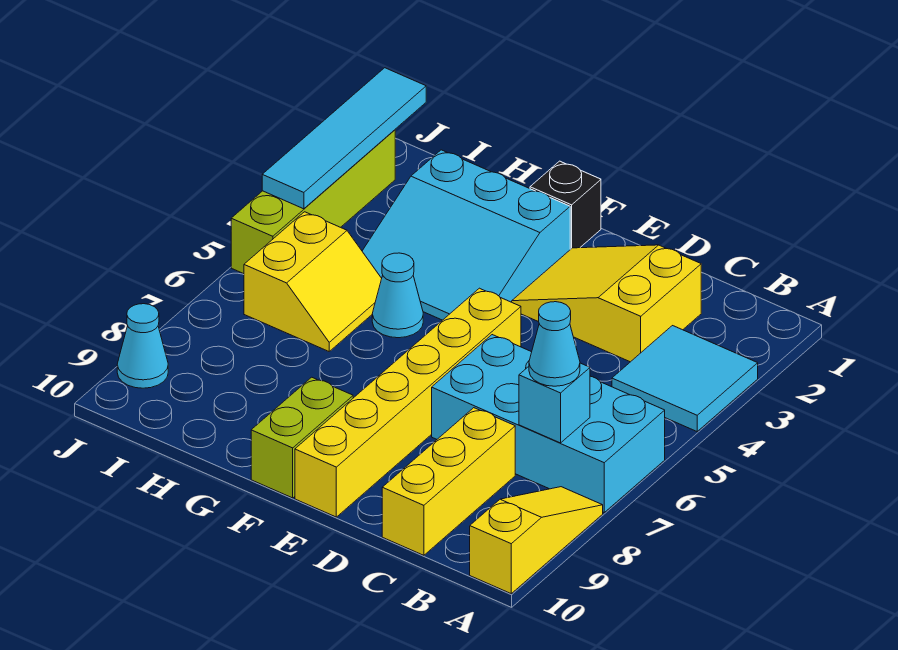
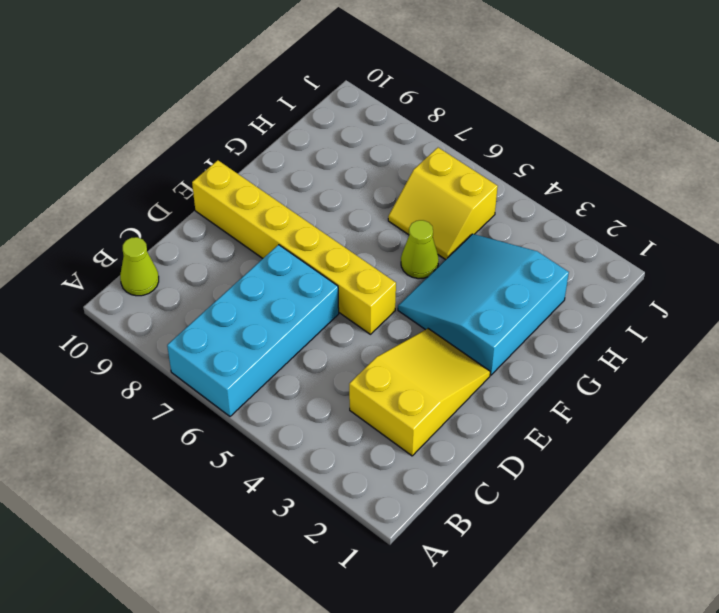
lime 1x1 cone [120,237,159,296] -> none
lime 1x1 cone [401,220,439,279] -> cyan 1x1 cone [372,253,423,338]
none -> cyan 2x2 tile [612,326,758,431]
none -> yellow 1x3 slope [470,487,603,593]
none -> yellow 1x3 brick [382,408,515,555]

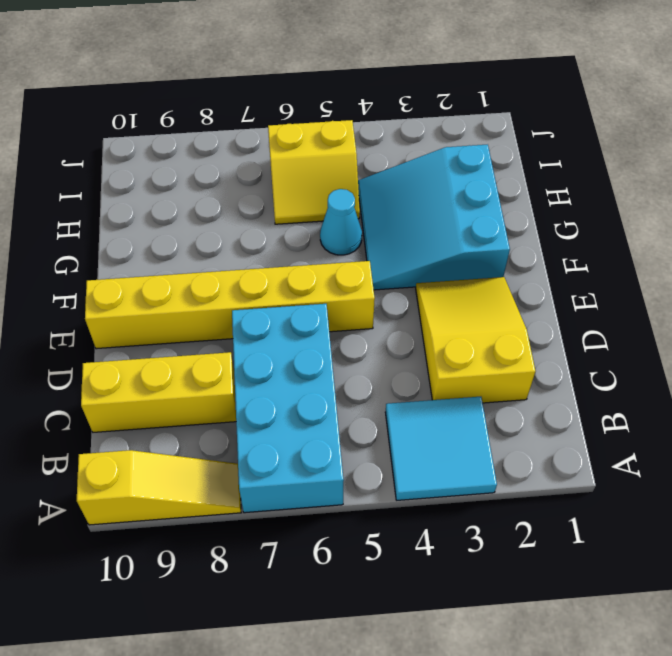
none -> black 1x1 brick [530,161,601,250]
none -> lime 1x2 brick [251,377,353,498]
none -> lime 1x4 brick [231,130,396,274]

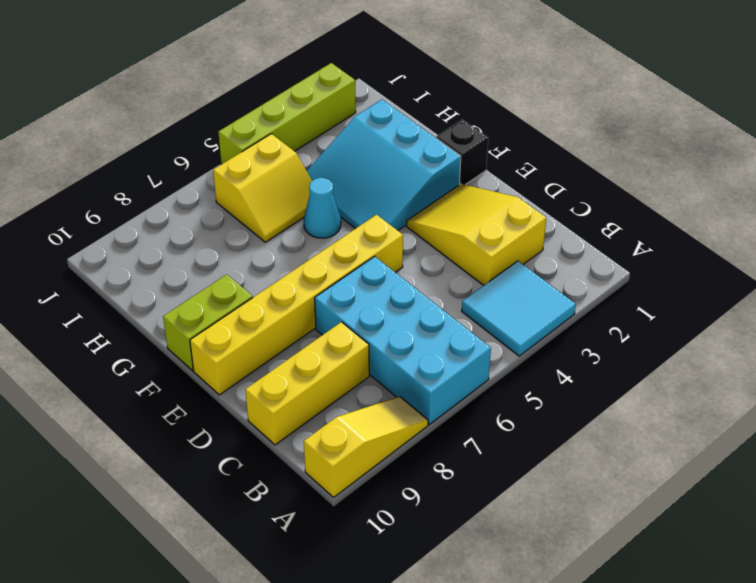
none -> cyan 1x1 cone [117,304,168,388]
none -> cyan 1x1 brick [519,363,590,443]
none -> cyan 1x4 tile [262,68,426,209]

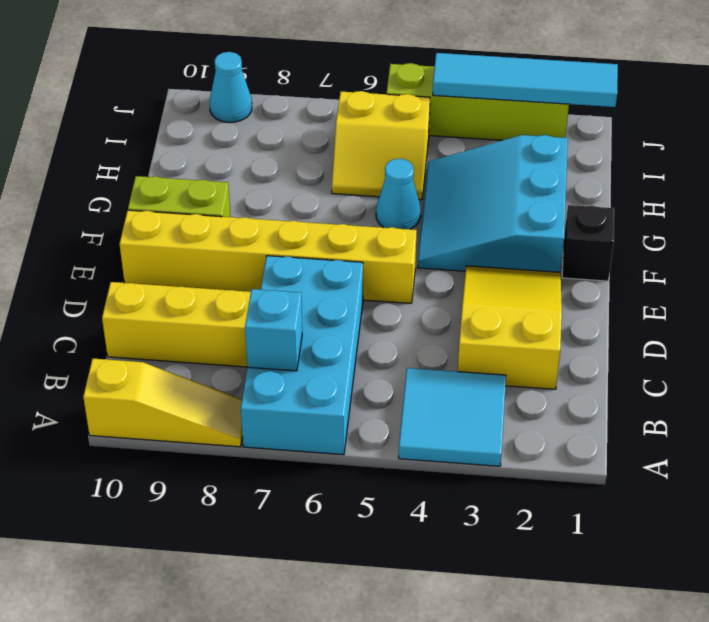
none -> cyan 1x1 cone [529,302,580,386]

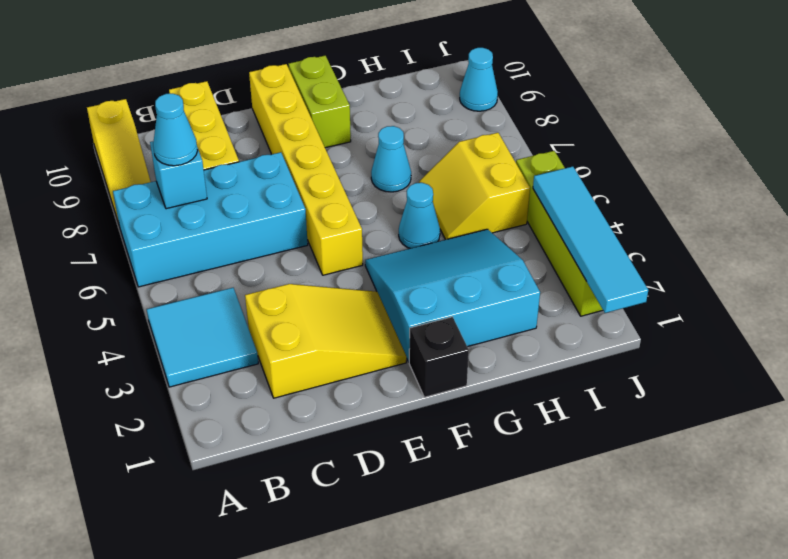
cyan 1x1 cone [371,126,411,192] -> none

